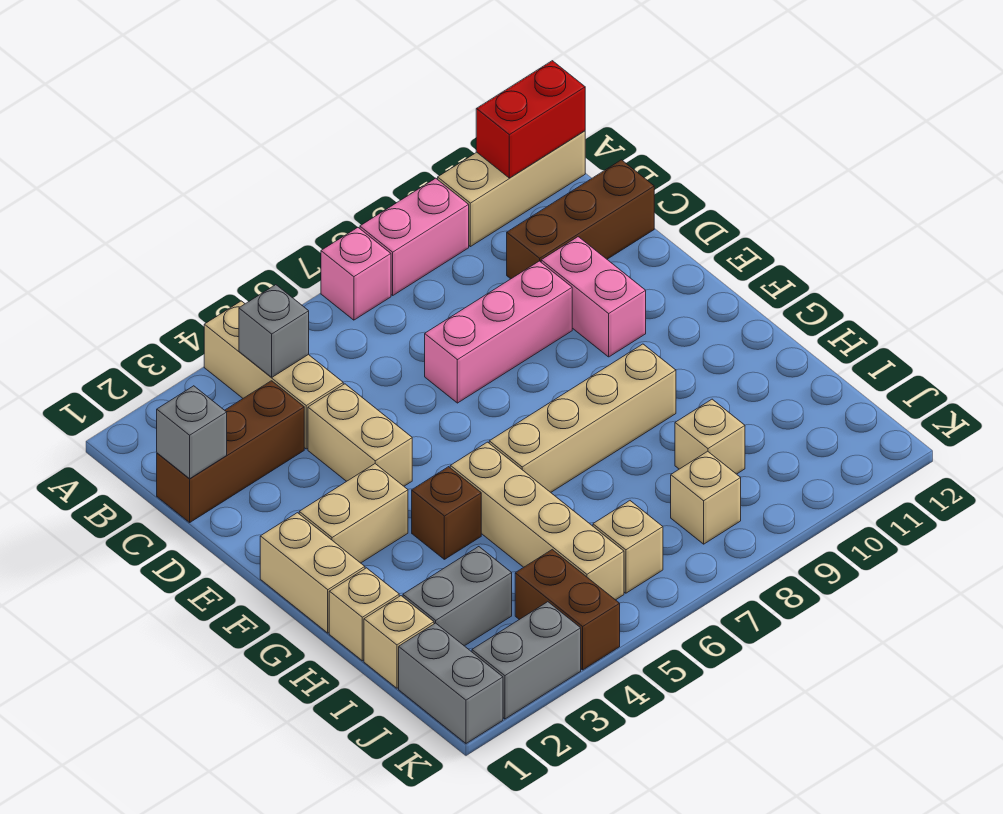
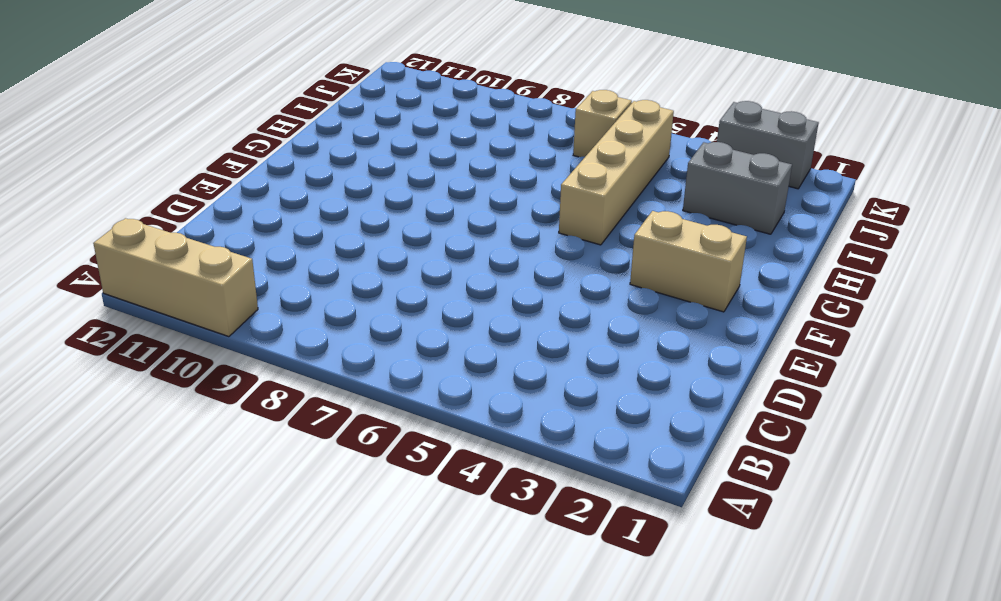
none -> tan 1x3 brick [204,301,343,449]
none -> pink 1x1 brick [321,228,391,320]
none -> pink 1x2 brick [360,178,469,295]

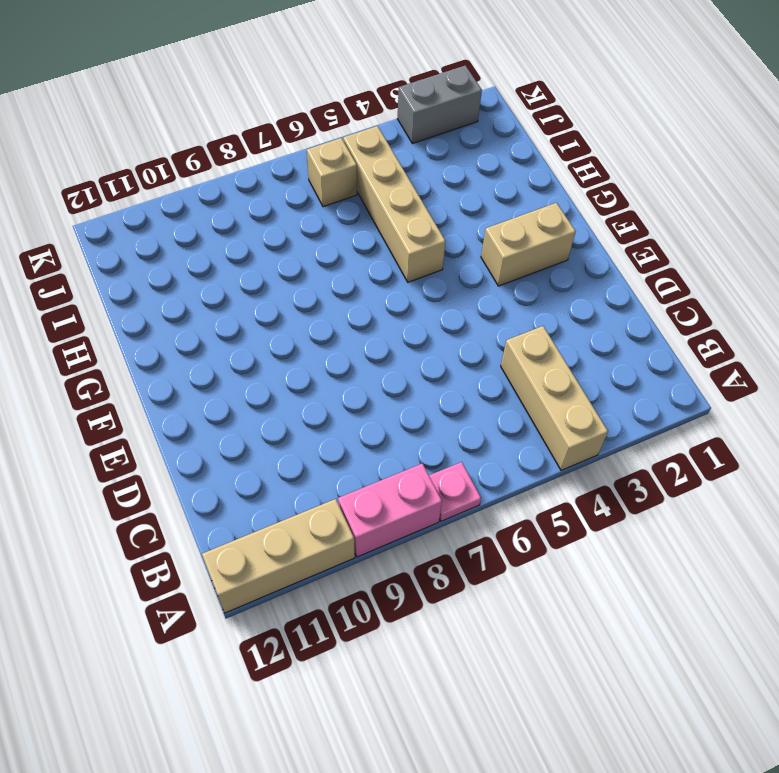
pink 1x1 plate [429,462,481,521] -> pink 1x1 brick [321,228,391,320]
none -> brown 1x3 brick [157,381,304,522]
none -> brown 1x3 brick [507,160,654,279]
none -> tan 1x2 brick [308,384,412,486]

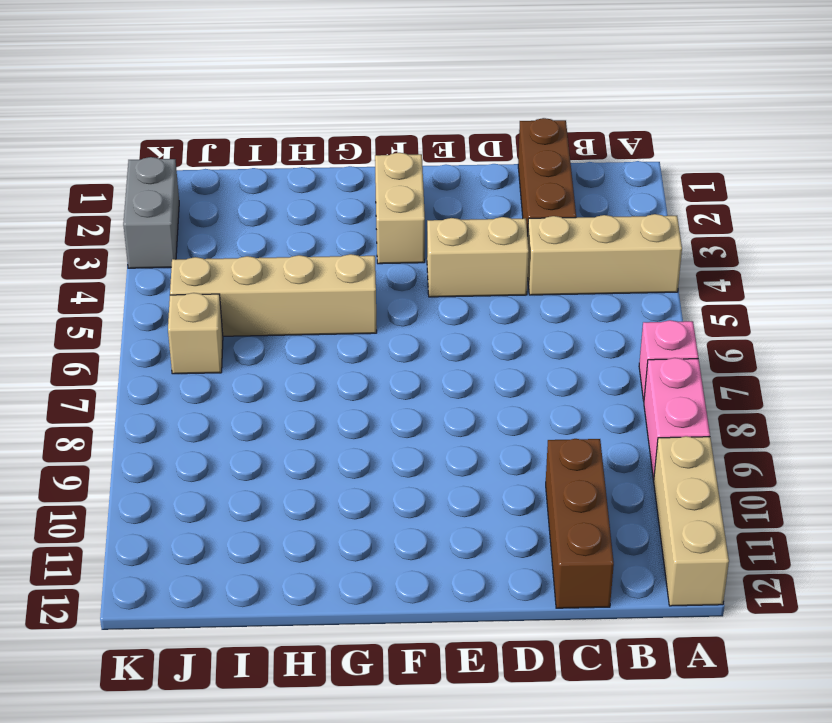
none -> pink 1x3 brick [425,261,572,403]
none -> pink 1x2 brick [541,237,646,357]
none -> tan 1x2 brick [260,513,365,633]

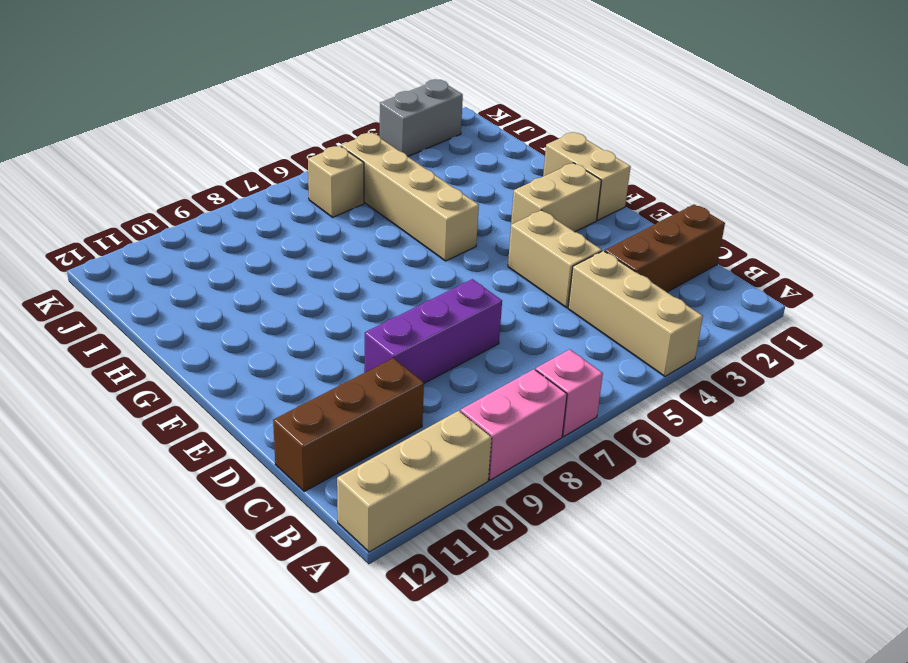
purple 1x3 brick [364,279,502,383] -> pink 1x3 brick [425,261,572,403]
none -> pink 1x2 brick [541,237,646,357]
none -> brown 1x1 brick [412,467,481,559]
none -> tan 1x4 brick [489,344,676,492]

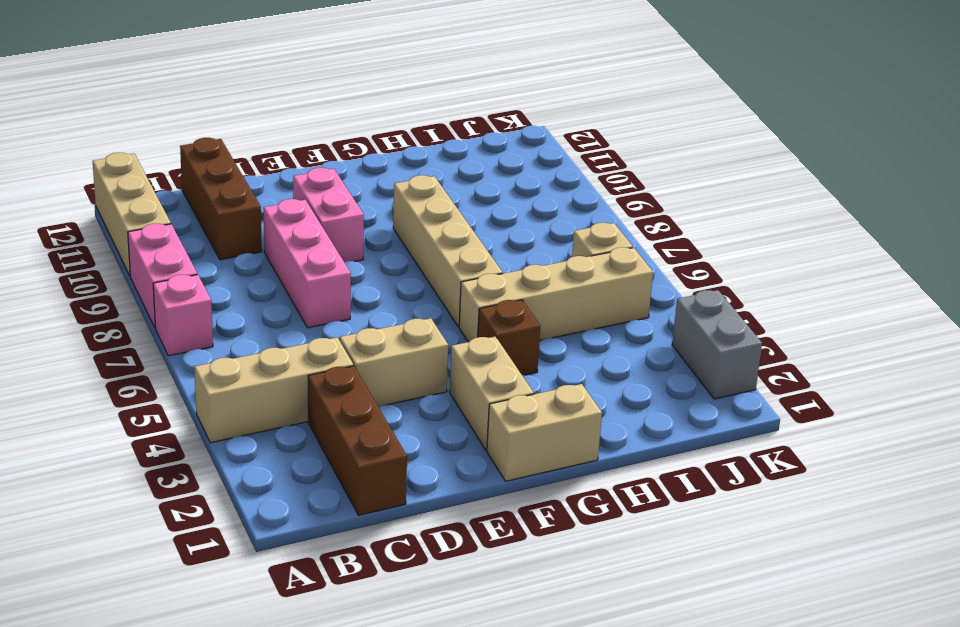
pink 1x2 brick [293,168,364,262] -> pink 1x2 brick turned to [541,237,646,357]
none -> tan 1x1 brick [329,568,399,661]
none -> tan 1x1 brick [364,596,434,688]
none -> grey 1x2 brick [403,547,512,646]

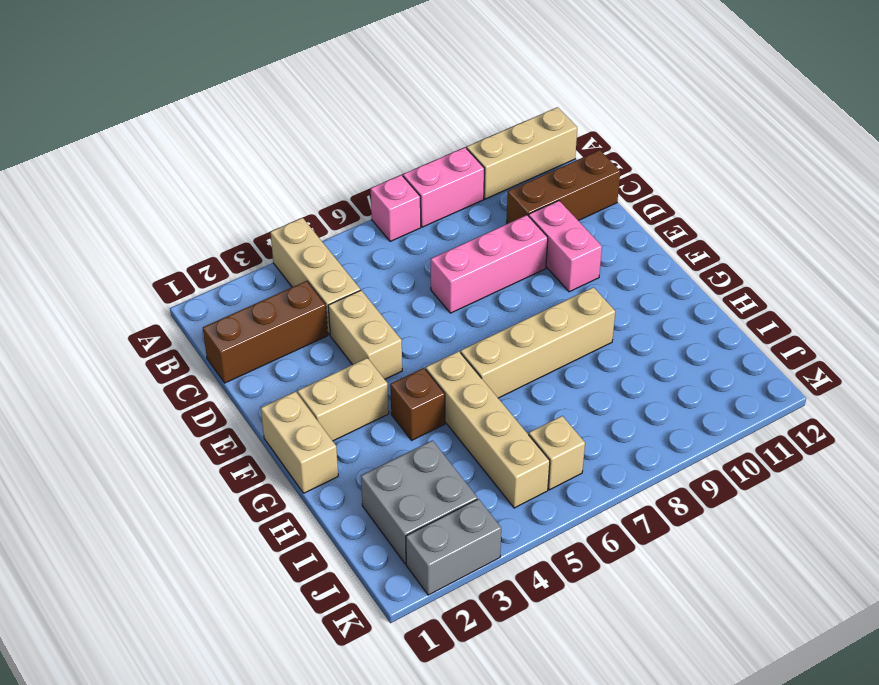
grey 2x2 brick [361,440,477,564] -> grey 1x2 brick [403,547,512,646]
none -> tan 1x1 brick [329,568,399,661]
none -> tan 1x1 brick [364,596,434,688]
none -> tan 1x1 brick [675,399,745,474]

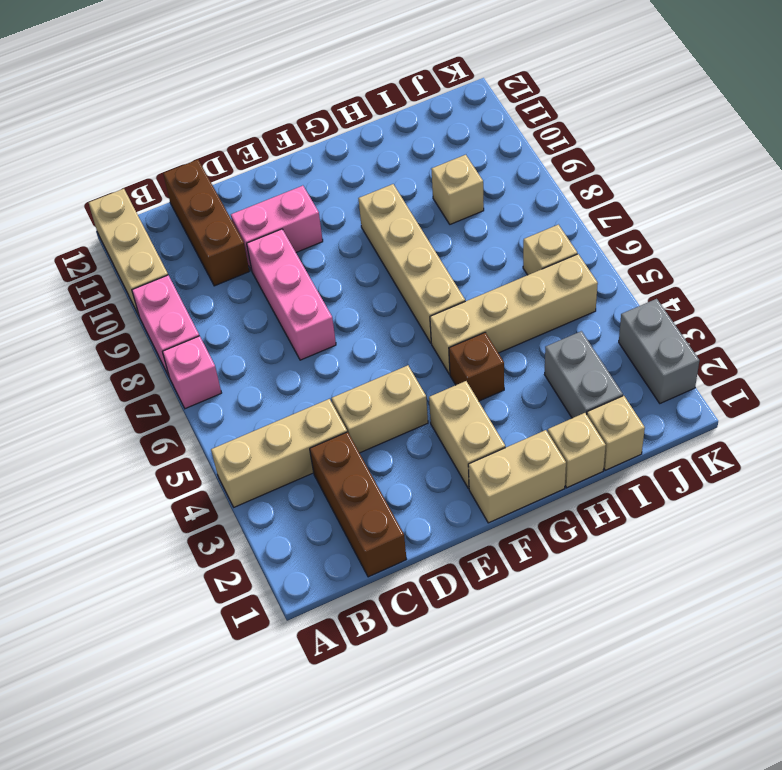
none -> grey 1x2 brick [399,623,503,743]
none -> brown 1x2 brick [515,550,620,670]
none -> tan 1x1 brick [671,451,741,544]

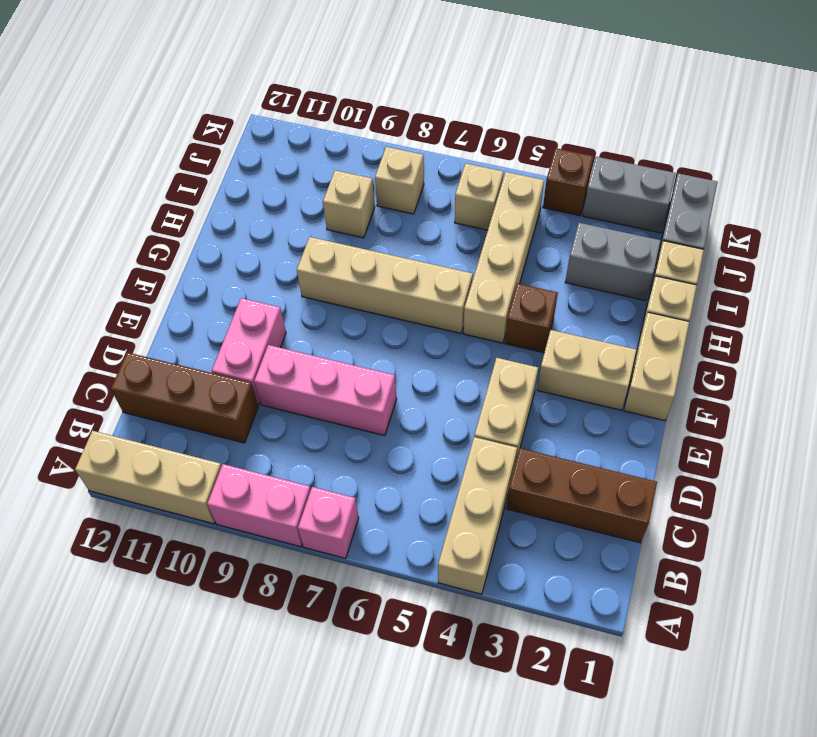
brown 1x1 brick [543,148,594,216] -> brown 1x2 brick [515,550,620,670]
none -> red 1x2 brick [476,61,585,178]
none -> grey 1x1 brick [239,285,309,377]
none -> grey 1x1 brick [157,386,227,479]

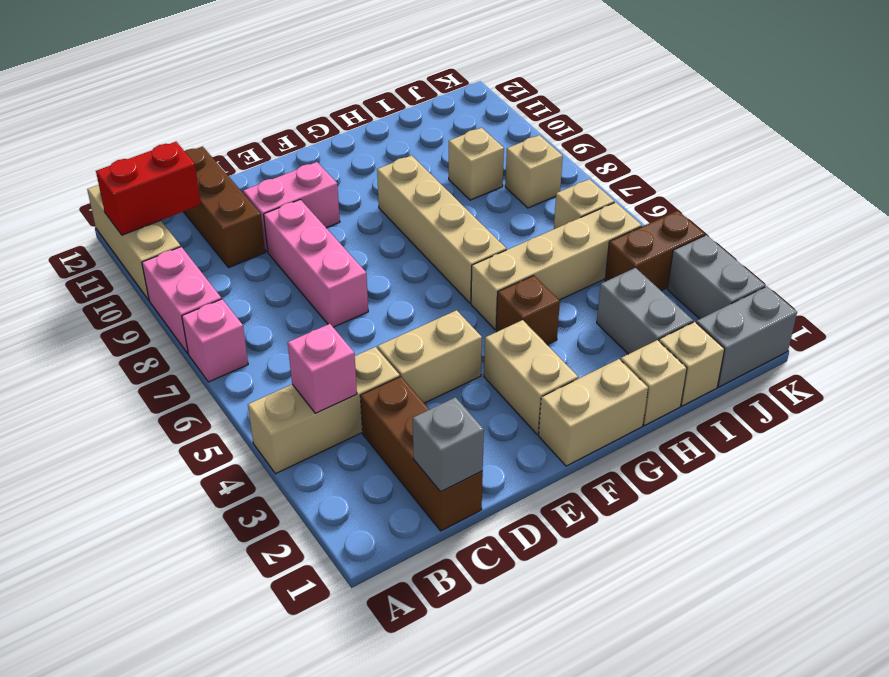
red 1x2 brick [96,142,201,235] -> red 1x2 brick turned to [476,61,585,178]
pink 1x1 brick [288,324,357,413] -> grey 1x1 brick [239,285,309,377]

